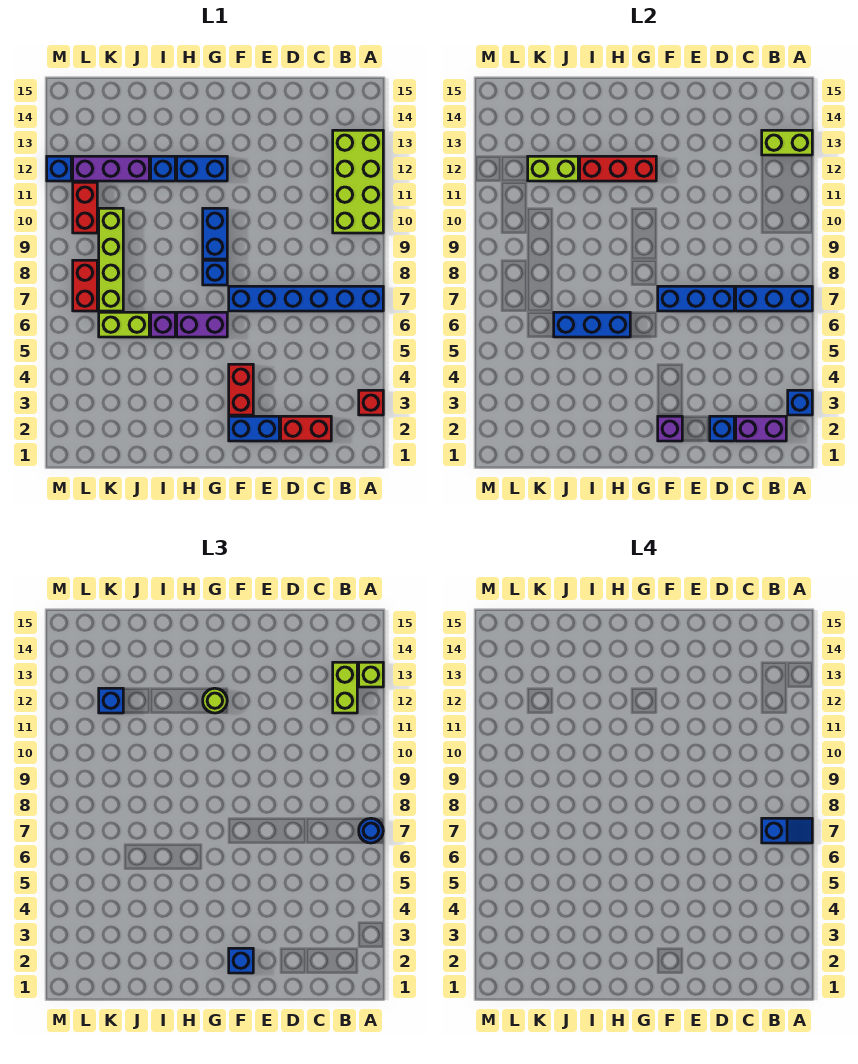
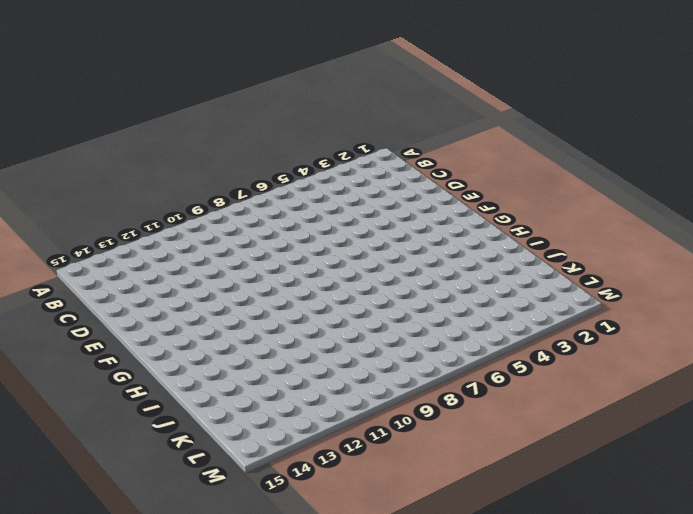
none -> red 1x1 brick [359,390,383,415]
none -> blue 1x6 brick [229,286,383,311]
none -> lime 2x4 brick [333,130,383,233]
none -> red 1x2 brick [281,416,331,441]

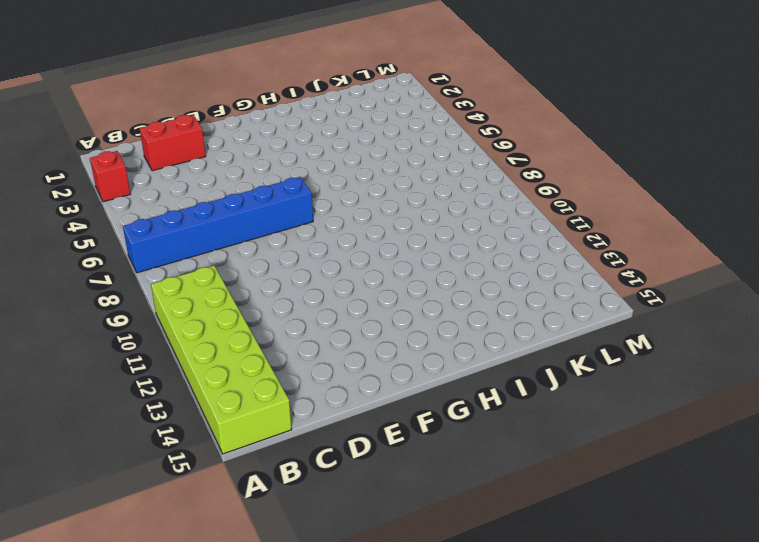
lime 2x6 brick [151,266,292,454] -> lime 2x4 brick [333,130,383,233]
none -> blue 1x2 brick [229,416,279,441]
none -> red 1x2 brick [229,364,253,415]
none -> purple 1x2 brick [177,312,227,337]
none -> blue 1x1 brick [203,260,227,285]

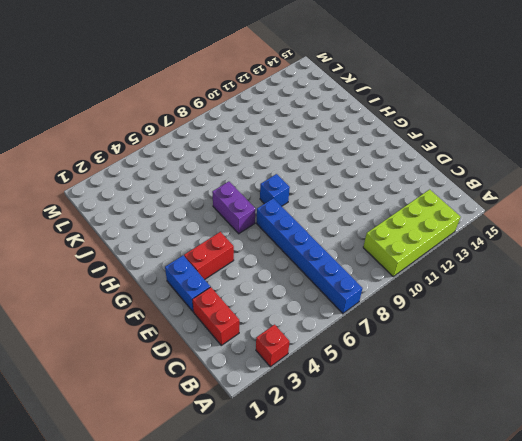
none -> blue 1x2 brick [203,208,227,259]
none -> blue 1x2 brick [177,156,227,181]
none -> purple 1x1 brick [151,312,175,337]
none -> blue 1x1 brick [151,156,175,181]

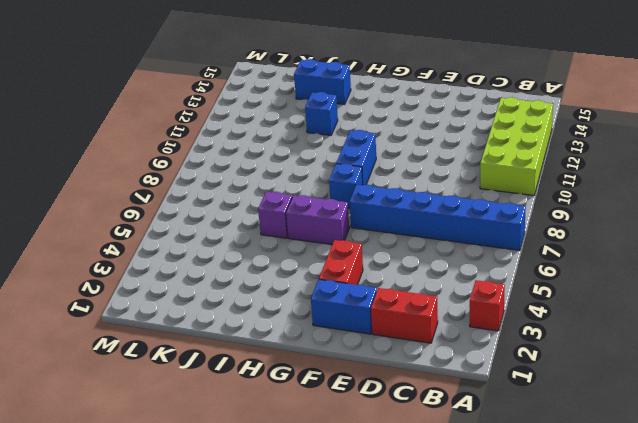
blue 1x2 brick [294,59,351,104] -> blue 1x2 brick moved to [177,156,227,181]
none -> lime 1x2 brick [99,312,149,337]
none -> purple 1x3 brick [73,156,149,181]
none -> lime 1x4 brick [99,208,123,311]
none -> red 1x2 brick [73,260,97,311]

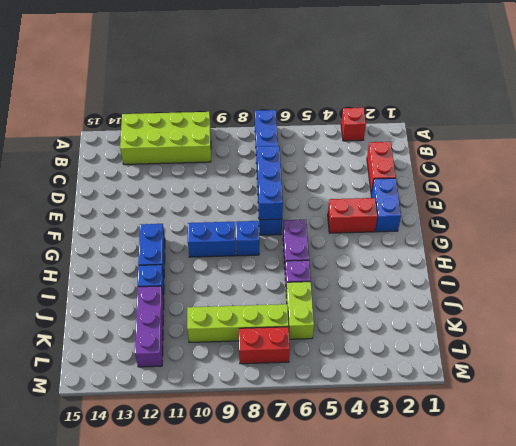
none -> red 1x2 brick [73,182,97,233]
none -> blue 1x1 brick [47,156,71,181]
none -> blue 1x1 brick [788,390,812,415]
none -> blue 1x3 brick [736,286,812,311]

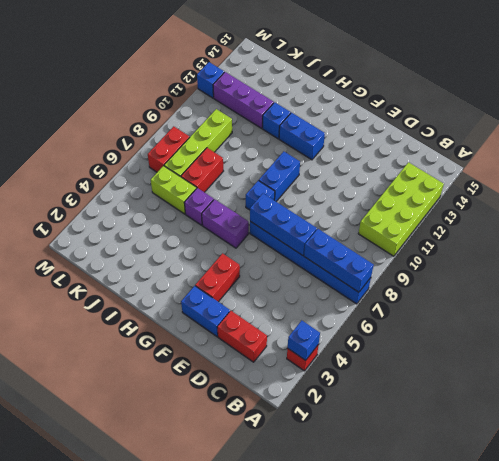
red 1x2 brick [181,148,223,192] -> red 1x2 brick moved to [73,182,97,233]
none -> lime 1x2 brick [762,130,812,155]
none -> purple 1x2 brick [736,416,786,441]
none -> blue 1x1 brick [710,416,734,441]
none -> purple 1x1 brick [658,416,682,441]

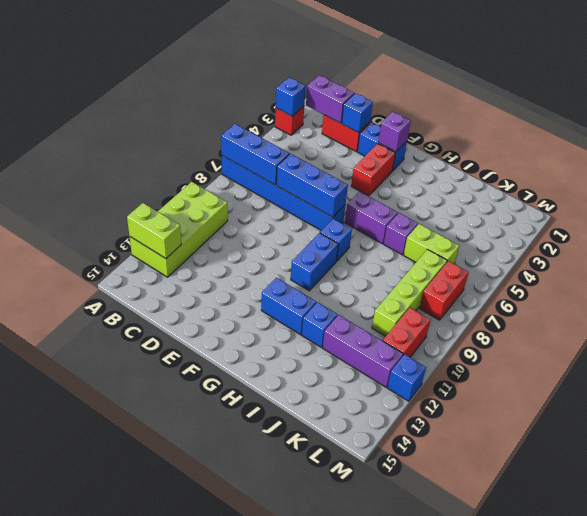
none -> red 1x3 brick [580,156,656,181]
none -> blue 1x3 brick [554,312,630,337]
none -> lime 1x2 brick [528,156,578,181]
none -> blue 1x1 round brick [359,818,383,843]

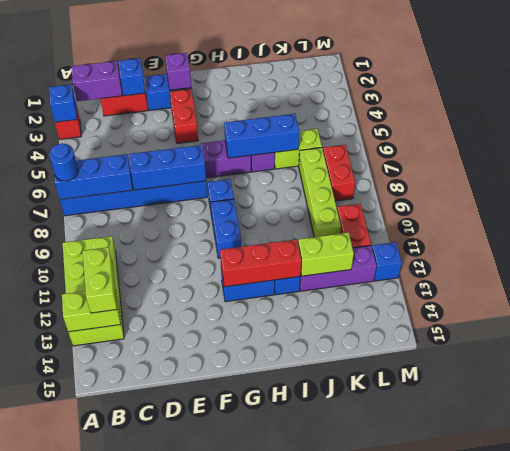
none -> lime 1x1 brick [359,662,383,687]
none -> blue 1x1 brick [229,948,253,973]
none -> lime 1x1 round brick [203,688,227,713]
none -> blue 1x1 brick [99,688,123,713]

